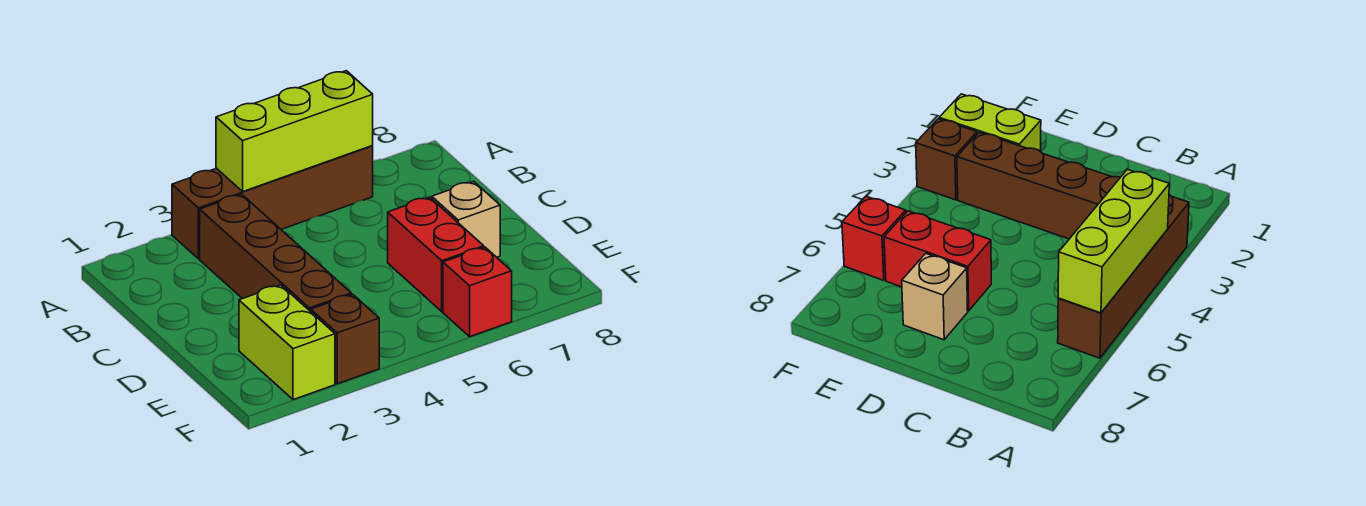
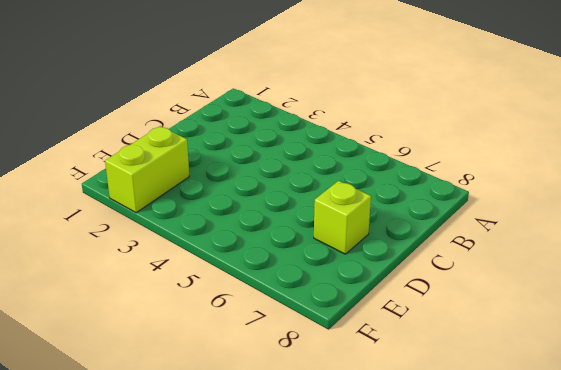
lime 1x1 brick [314,181,371,254] -> tan 1x1 brick [432,181,500,257]
none -> brown 1x4 brick [172,146,373,259]
none -> brown 1x4 brick [200,194,351,312]

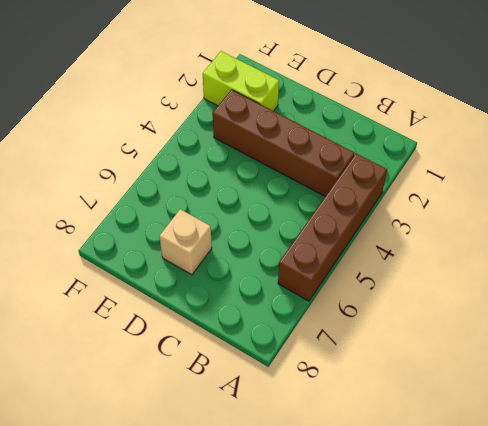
none -> red 1x2 brick [388,197,484,312]
none -> brown 1x1 brick [311,294,379,384]

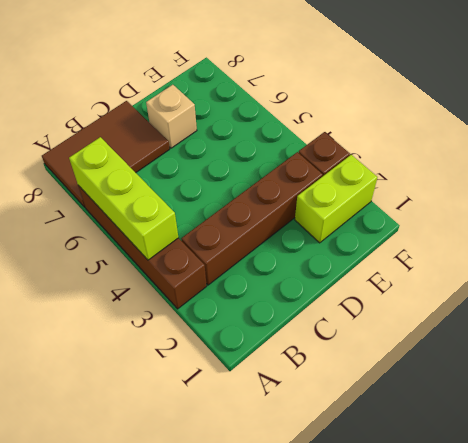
brown 2x3 tile [42,101,170,207] -> none
none -> red 1x2 brick [388,197,484,312]
none -> red 1x1 brick [443,247,512,337]

